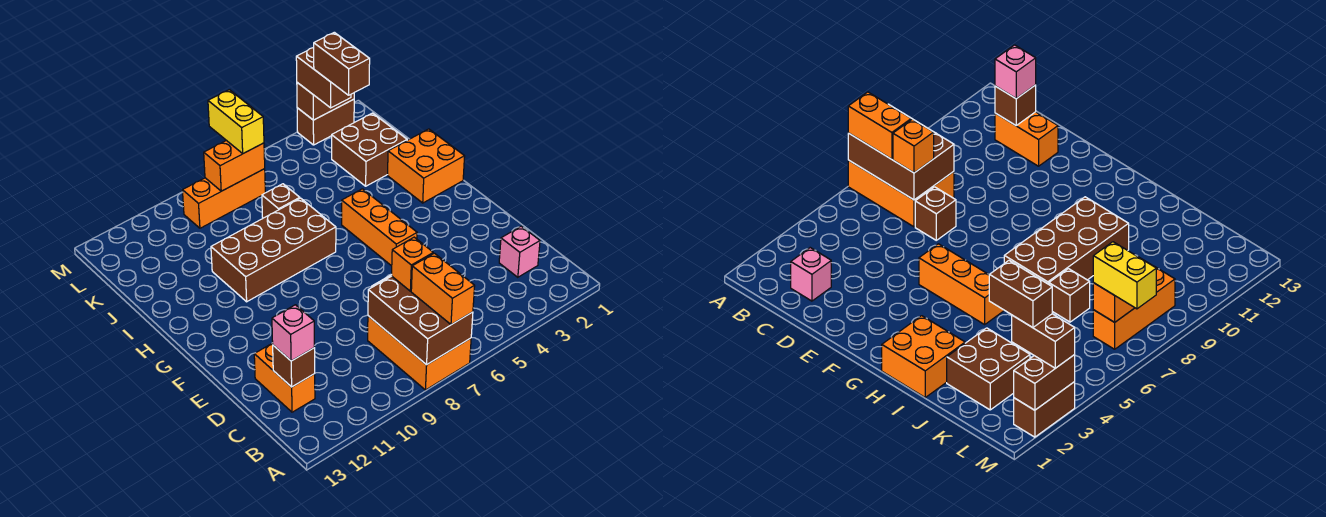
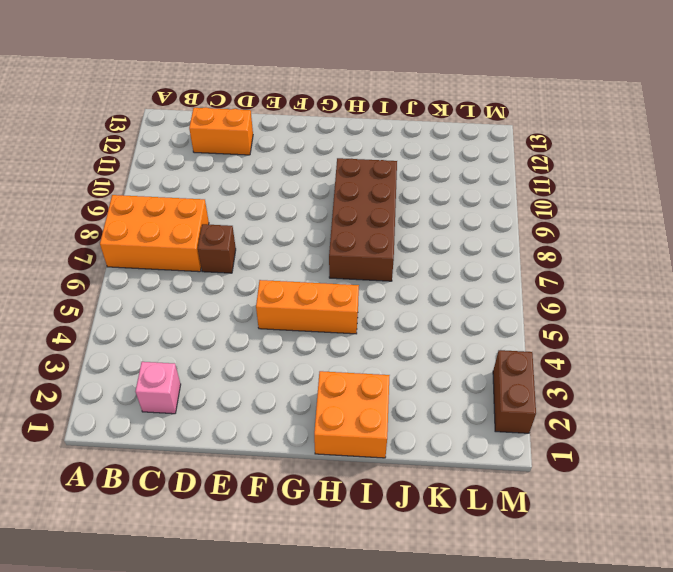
none -> brown 2x2 brick [332,113,407,186]
none -> brown 1x1 brick [262,184,300,218]
none -> orange 1x3 brick [182,169,265,228]

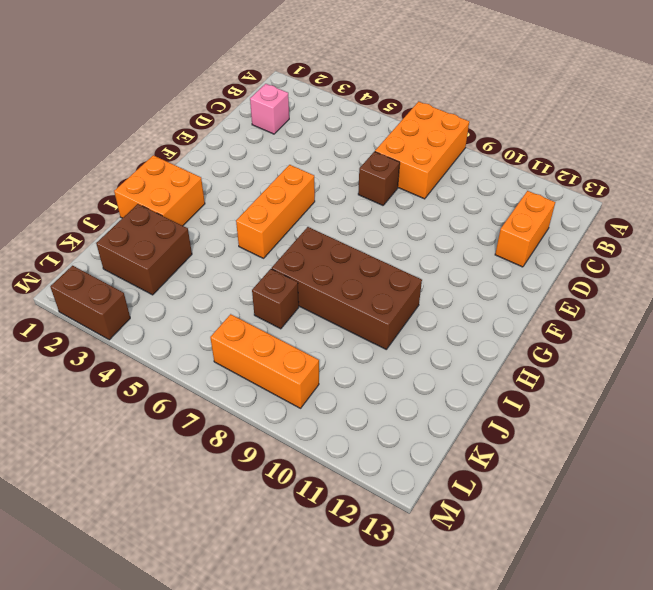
none -> brown 2x3 brick [368,276,473,365]
none -> brown 1x1 brick [273,345,315,387]
none -> orange 1x2 brick [204,140,265,191]

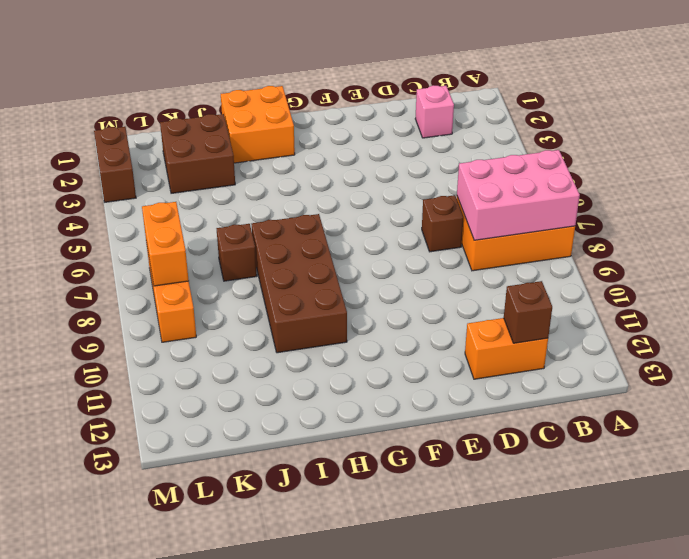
pink 2x3 brick [457,150,580,240] -> brown 2x3 brick [368,276,473,365]
none -> orange 1x3 brick [342,189,417,266]
none -> brown 1x2 brick [297,83,354,120]
none -> orange 1x2 brick [411,253,475,325]

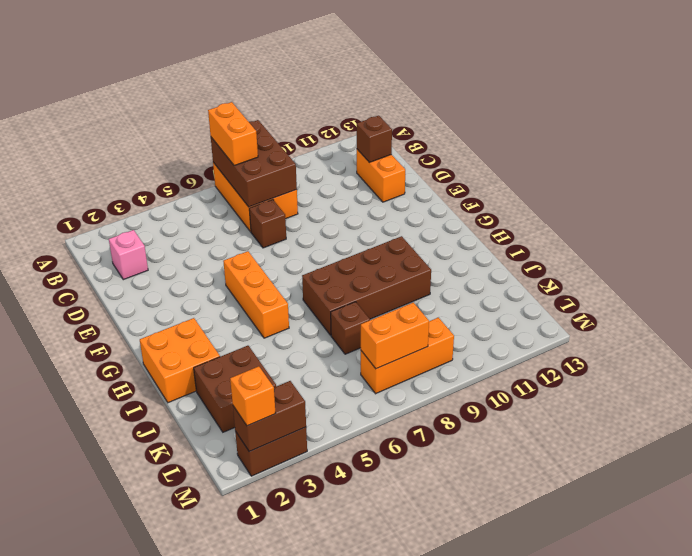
orange 1x1 brick [230,366,276,426] -> orange 1x1 brick moved to [392,237,433,291]
none -> pink 1x1 brick [272,305,314,361]
none -> brown 1x2 brick [296,48,351,108]
none -> yellow 1x2 brick [208,90,264,153]

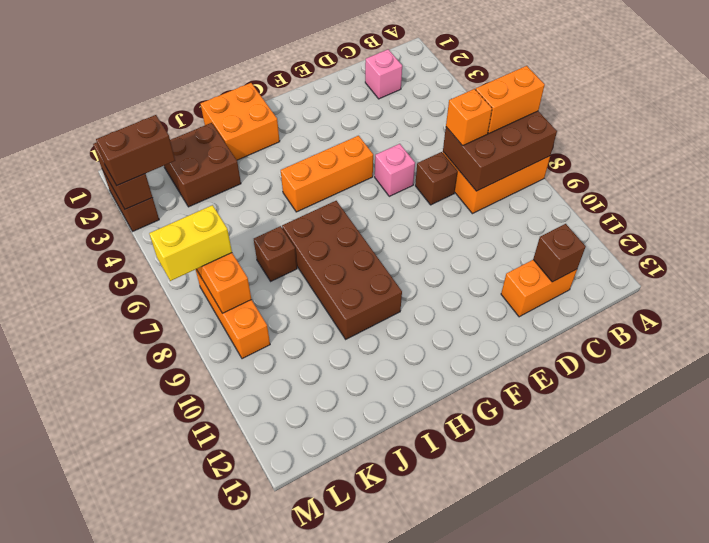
pink 1x1 brick [375,144,415,196] -> pink 1x1 brick moved to [272,305,314,361]
none -> brown 1x2 brick [314,32,370,95]

